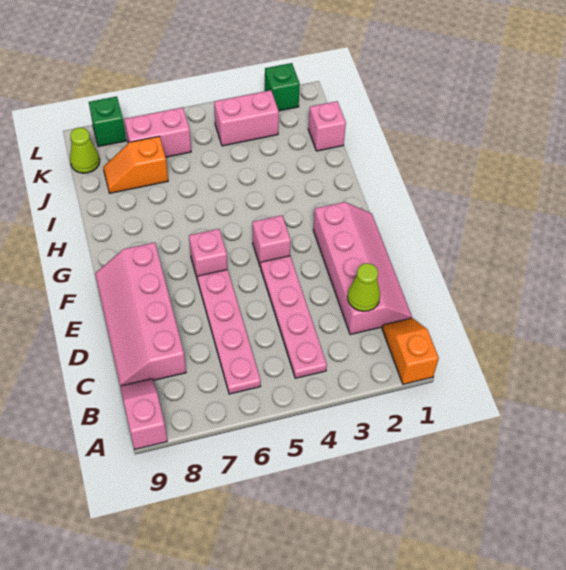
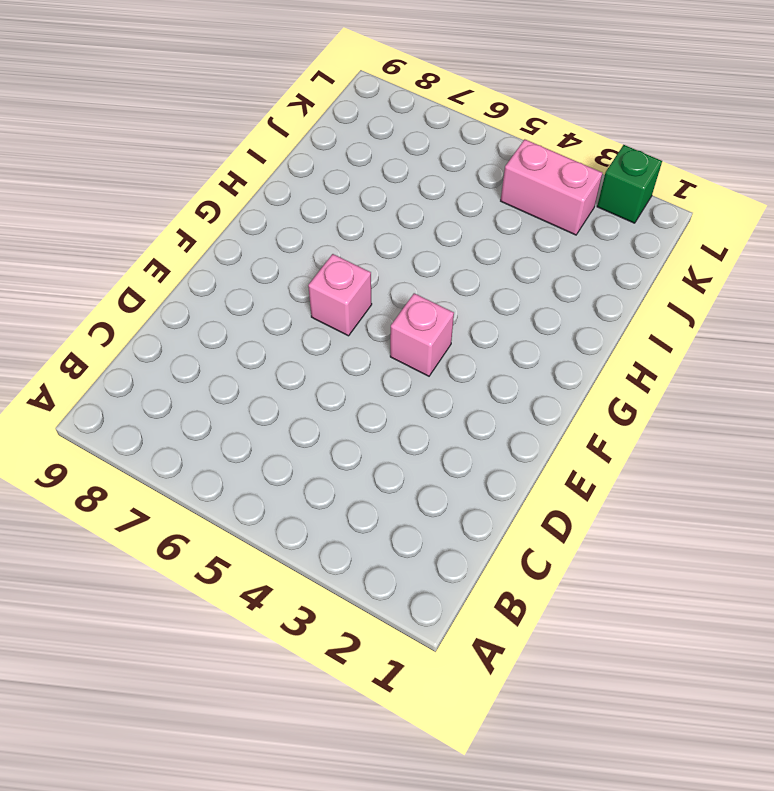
none -> orange 1x2 slope [382,318,439,384]
none -> pink 1x2 slope [120,379,167,449]
none -> pink 1x4 plate [260,256,327,378]

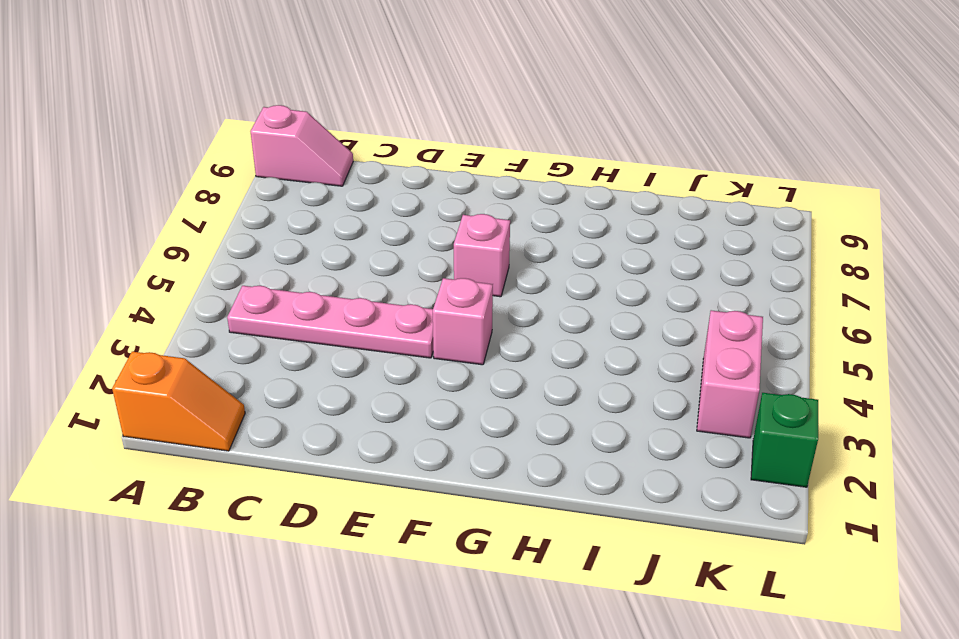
none -> pink 1x4 plate [198,269,261,394]
none -> pink 2x4 slope [313,202,412,335]
none -> pink 2x4 slope [95,242,186,386]

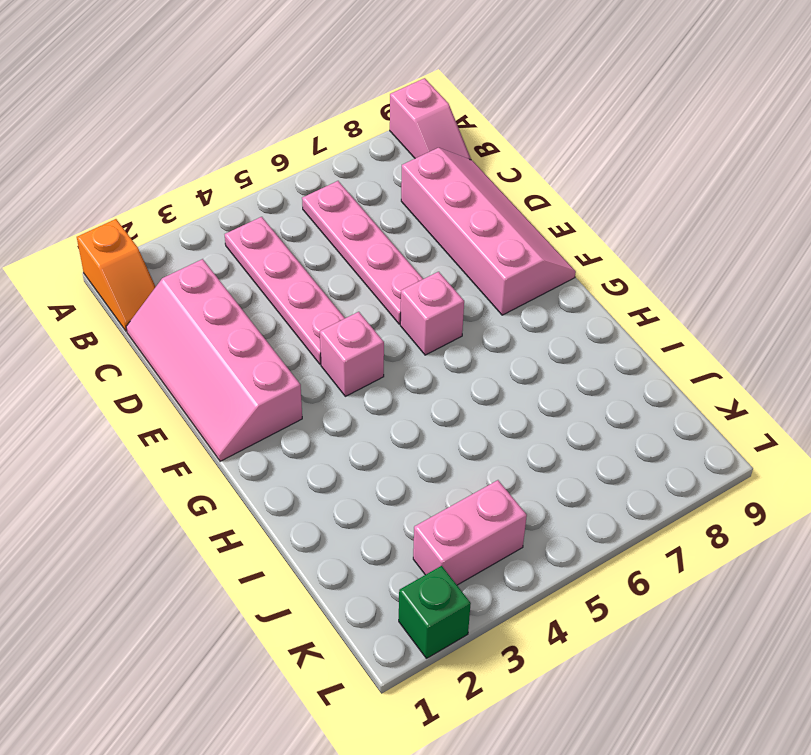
none -> pink 1x1 brick [308,101,346,151]
none -> orange 1x2 slope [103,136,168,193]
none -> pink 1x2 brick [125,107,191,157]

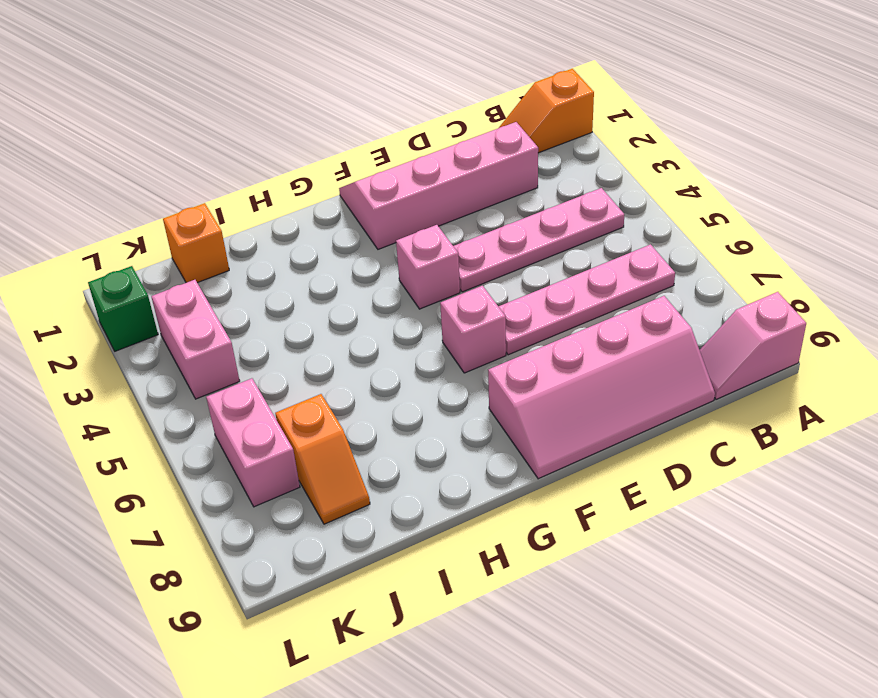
orange 1x1 brick [163,203,229,283] -> pink 1x1 brick [308,101,346,151]
none -> lime 1x1 cone [70,128,100,173]
none -> green 1x1 brick [89,96,126,147]
none -> lime 1x1 cone [347,263,380,311]

